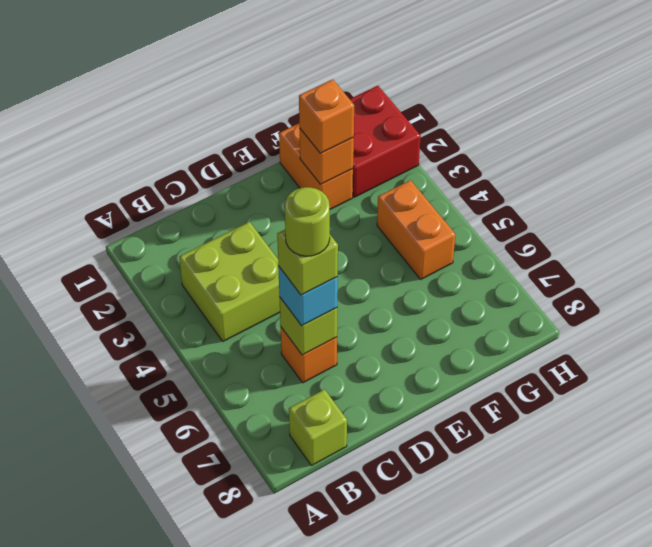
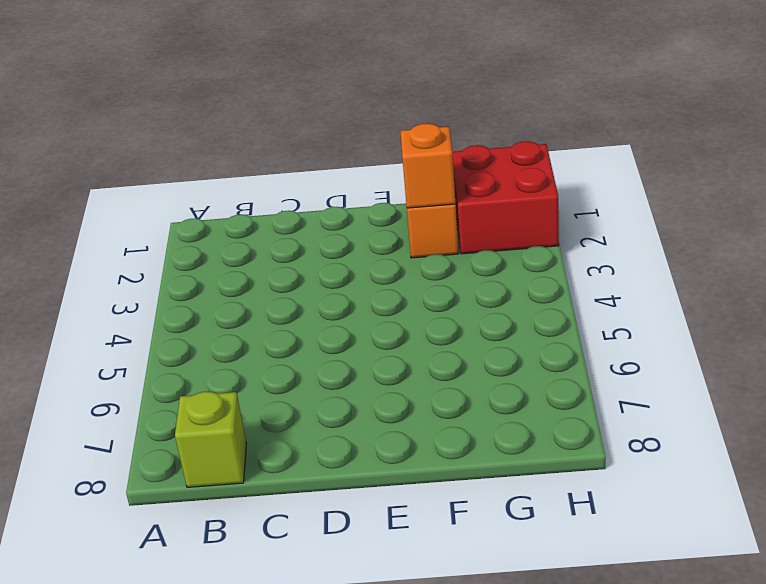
none -> lime 2x2 brick [179,222,280,341]
none -> orange 1x1 brick [281,327,337,383]
none -> orange 1x2 brick [377,180,455,279]

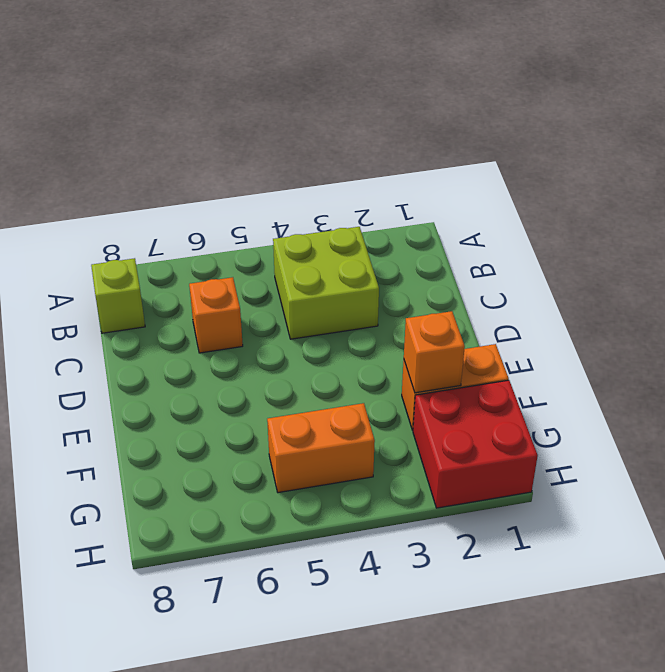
none -> lime 1x1 brick [280,298,337,355]
none -> cyan 1x1 brick [278,266,338,326]
none -> orange 1x1 brick [299,79,354,153]

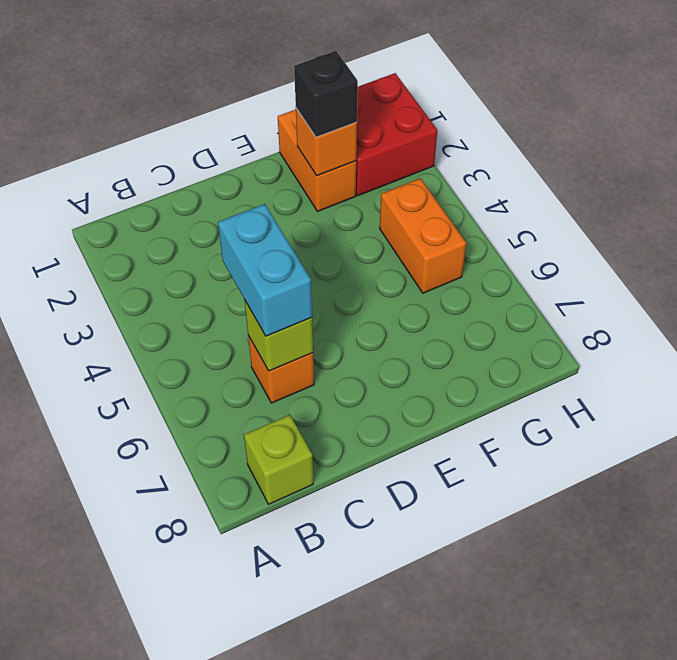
cyan 1x2 brick [218,204,312,336] -> cyan 1x1 brick [278,266,338,326]
black 1x1 brick [294,51,358,137] -> orange 1x1 brick [299,79,354,153]
none -> lime 2x2 brick [179,222,280,341]
none -> lime 1x1 brick [277,230,338,295]
none -> lime 1x1 round brick [285,187,330,256]

